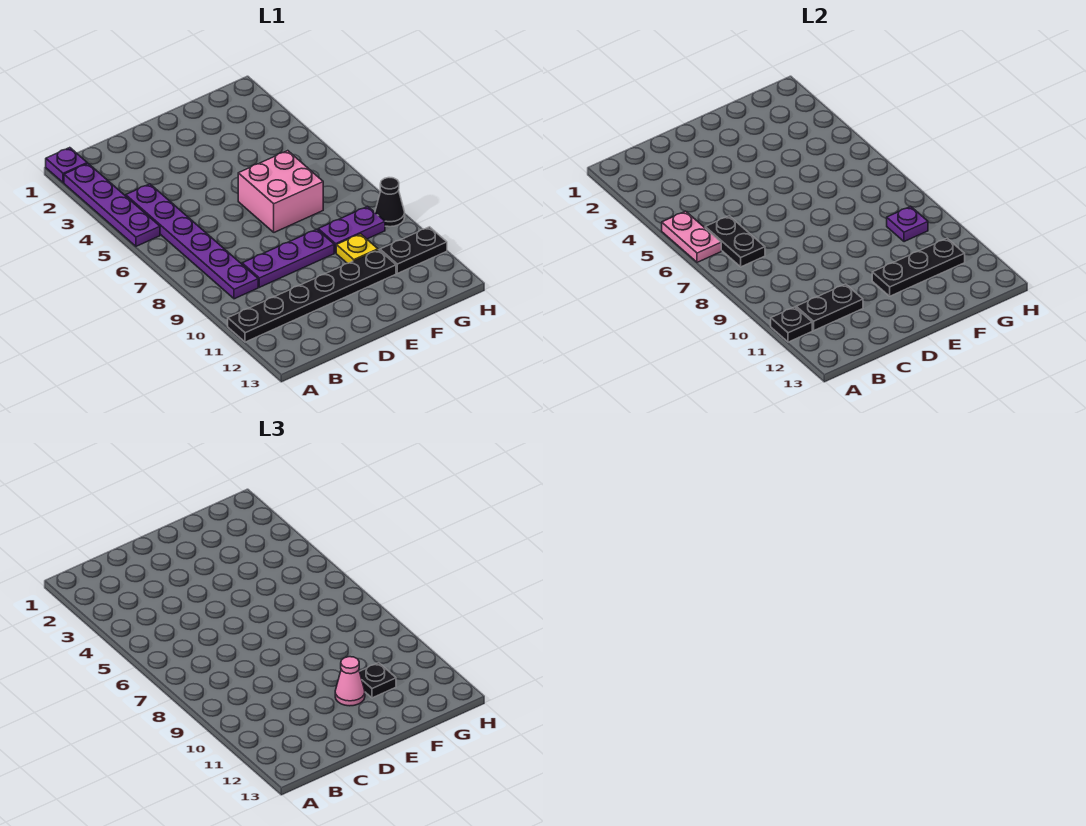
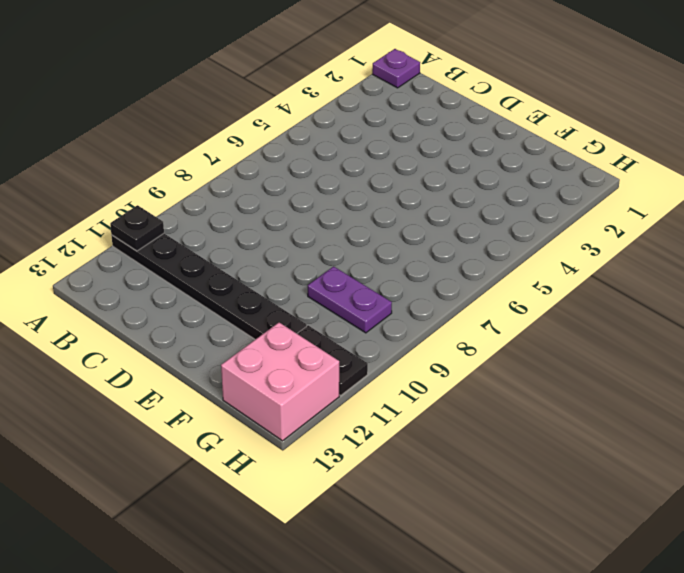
pink 2x2 brick [221,323,339,441] -> pink 2x2 brick moved to [238,151,323,232]
none -> purple 1x4 plate [64,163,160,246]
none -> purple 1x6 plate [126,184,258,299]
none -> purple 1x3 plate [242,229,334,287]

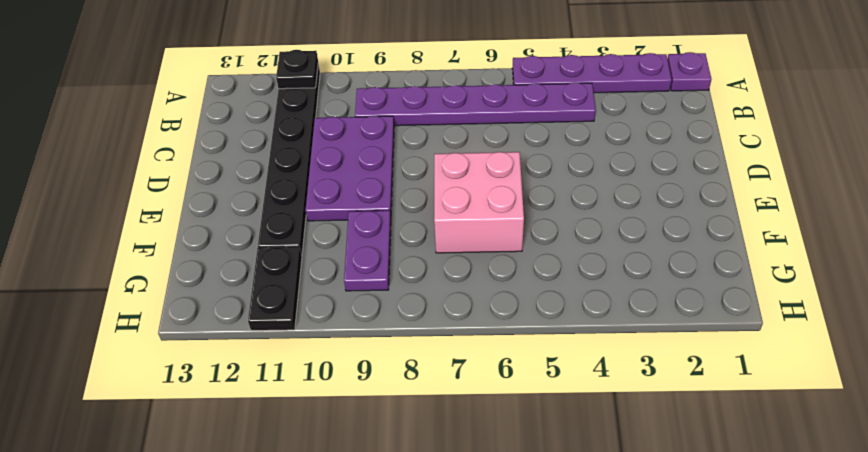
purple 2x3 plate [305,116,394,221] -> purple 1x3 plate [242,229,334,287]
none -> yellow 1x1 plate [336,234,378,263]
none -> black 1x1 cone [375,178,405,227]
none -> pink 1x2 plate [662,211,721,262]

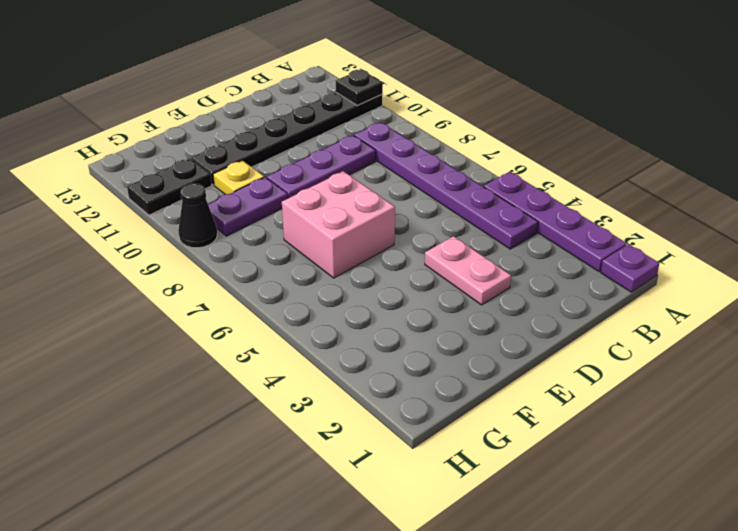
pink 1x2 plate [425,236,511,305] -> pink 1x2 plate moved to [662,211,721,262]
none -> black 1x2 plate [705,216,765,267]
none -> black 1x2 plate [796,284,863,331]
none -> black 1x3 plate [872,238,965,296]

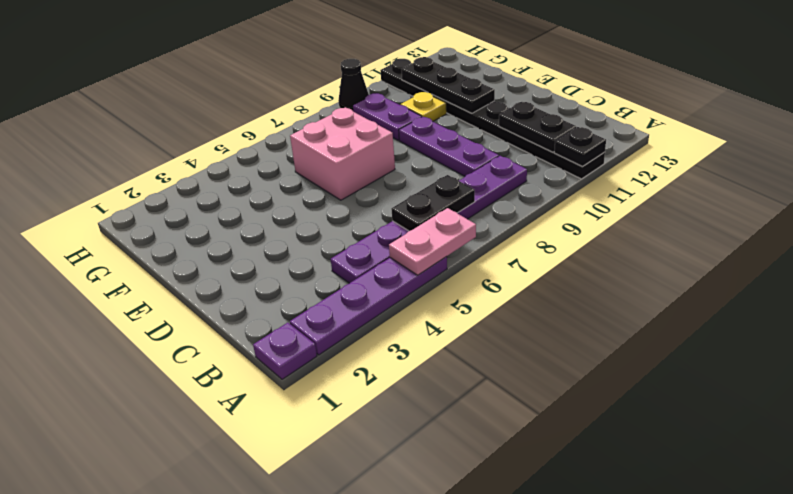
none -> purple 1x1 plate [887,206,928,242]
none -> pink 1x1 cone [335,657,365,706]
none -> black 1x1 plate [360,663,396,698]

